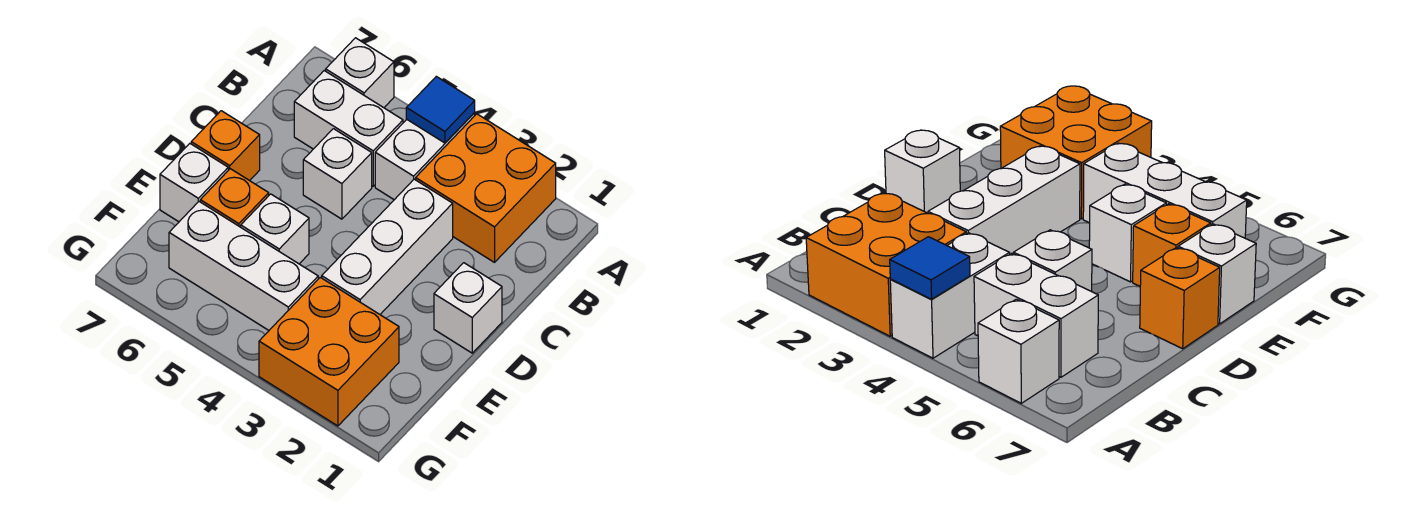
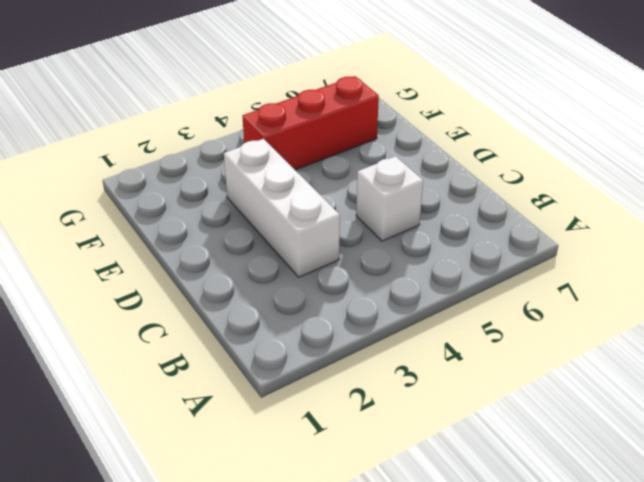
red 1x3 brick [243,76,379,170] -> white 1x3 brick [169,202,318,330]
none -> orange 2x2 brick [416,114,556,262]
none -> white 1x2 brick [375,113,475,200]
none -> white 1x1 brick [326,38,394,108]

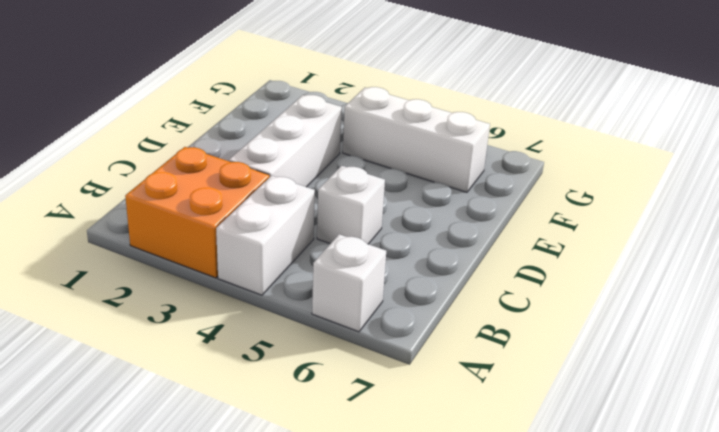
none -> white 1x2 brick [294,71,403,186]
none -> white 1x1 brick [434,263,502,353]
none -> orange 1x1 brick [191,111,260,181]

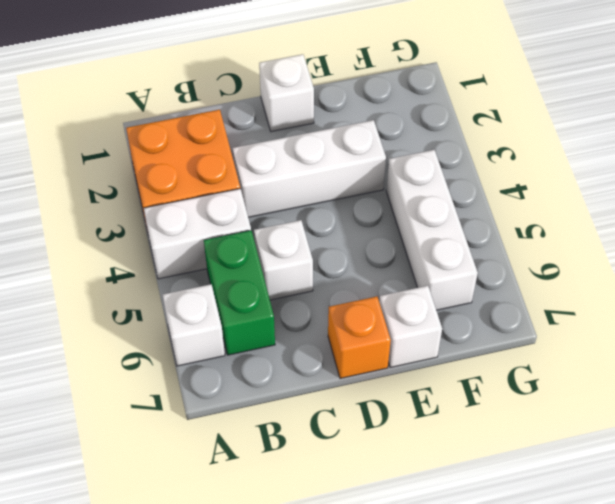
green 1x2 brick [204,230,275,355] -> white 1x2 brick [294,71,403,186]
none -> white 1x1 brick [241,194,309,264]
none -> orange 1x1 brick [200,169,269,227]
none -> orange 2x2 brick [259,277,399,426]

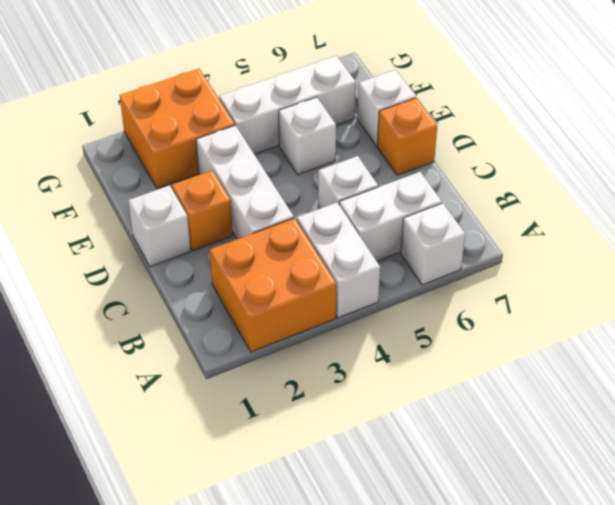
orange 1x1 brick [172,170,233,251] -> orange 1x1 brick moved to [200,169,269,227]
none -> blue 1x1 tile [406,76,475,143]

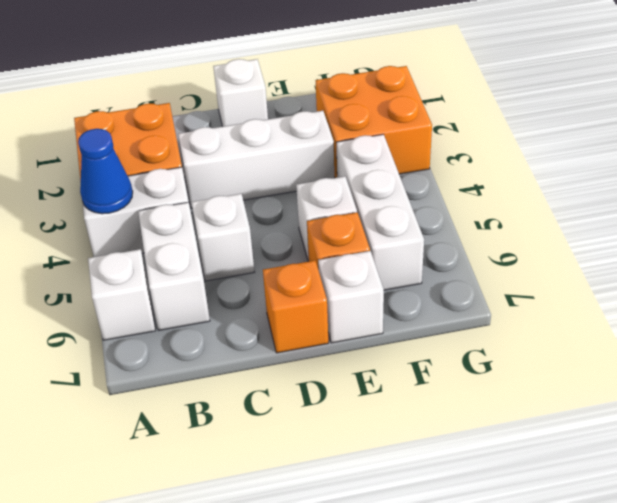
blue 1x1 cone [78,129,133,214] -> blue 1x1 tile [406,76,475,143]

